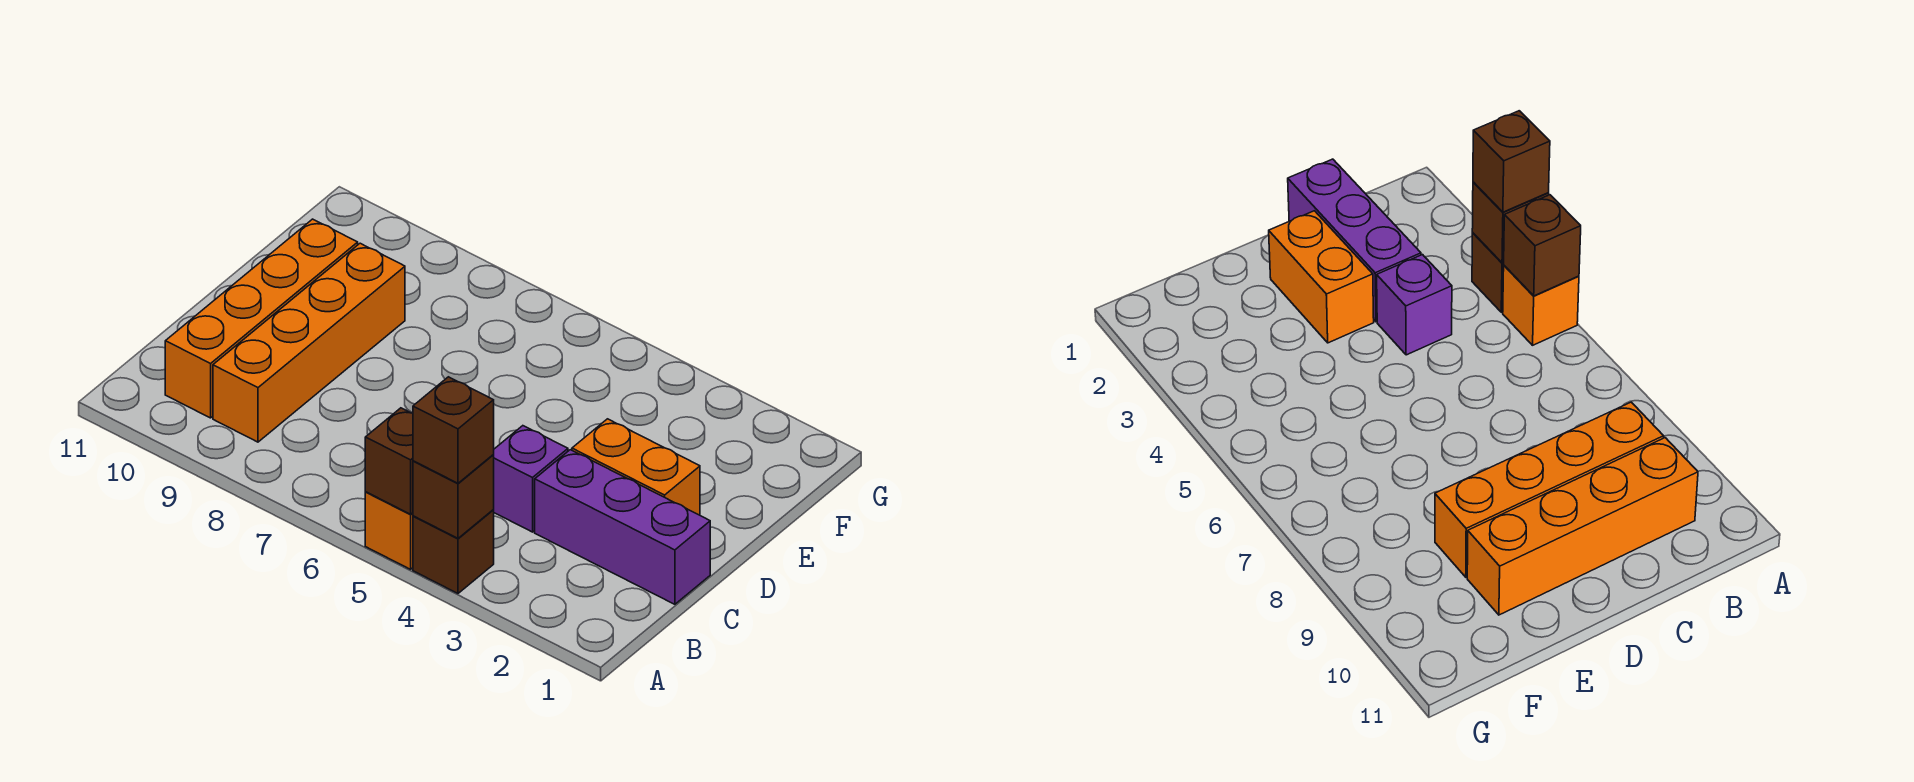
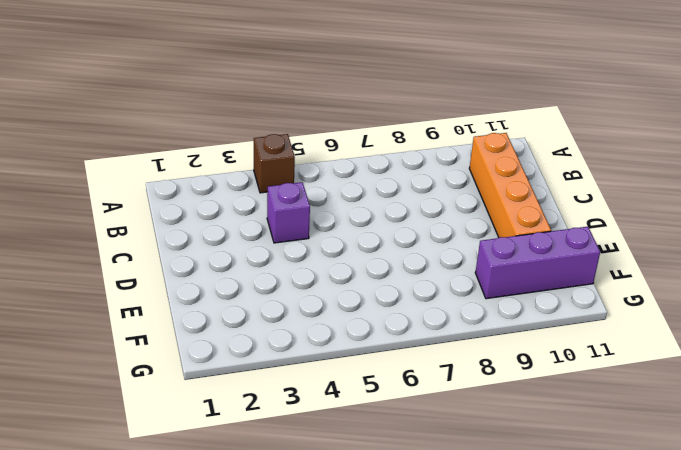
purple 1x3 brick [475,227,600,299] -> purple 1x3 brick moved to [535,450,710,604]
none -> orange 1x1 brick [365,492,413,569]
none -> orange 1x4 brick [213,243,405,442]

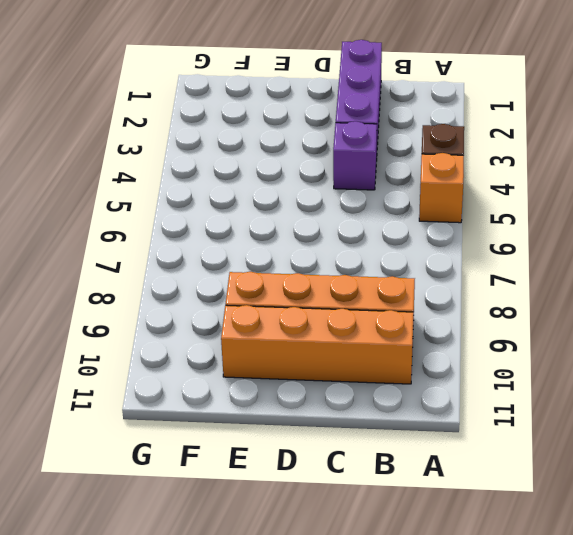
none -> orange 1x2 brick [572,419,700,515]
none -> brown 1x1 brick [413,455,494,538]

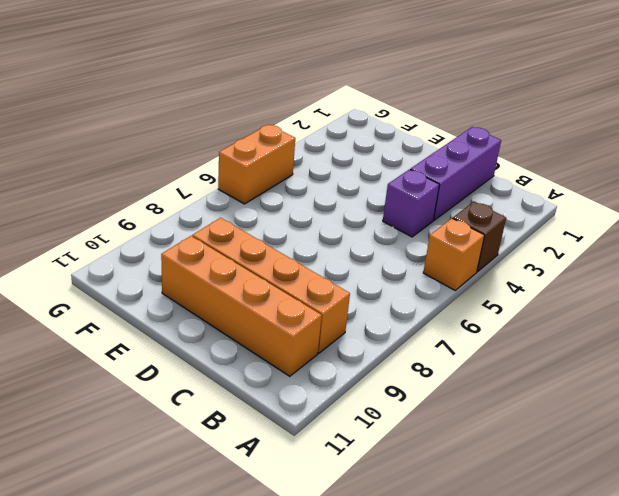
orange 1x2 brick [218,124,295,204] -> orange 1x2 brick moved to [572,419,700,515]
none -> brown 1x1 brick [413,455,494,538]
none -> brown 1x1 brick [365,408,413,514]

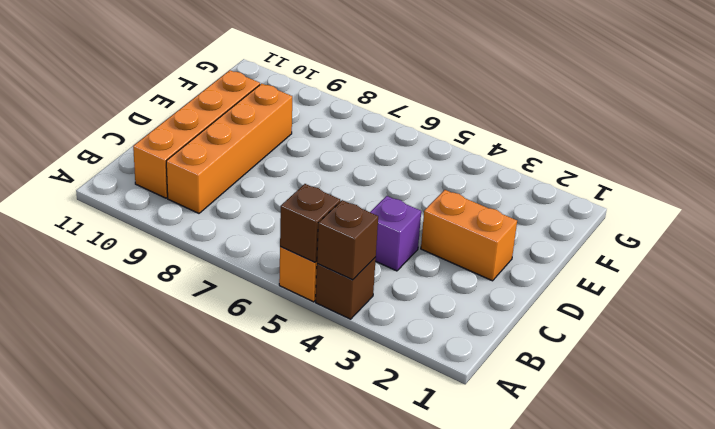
none -> purple 1x3 brick [535,450,710,604]
none -> brown 1x1 brick [413,377,494,483]

